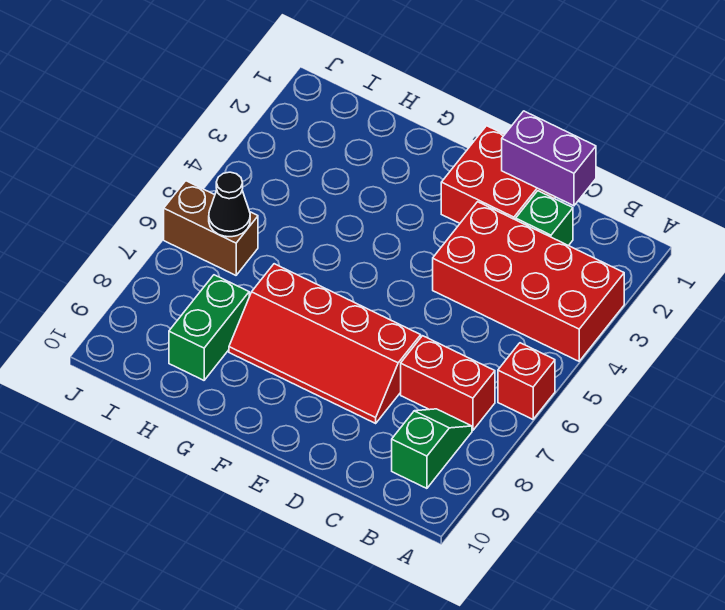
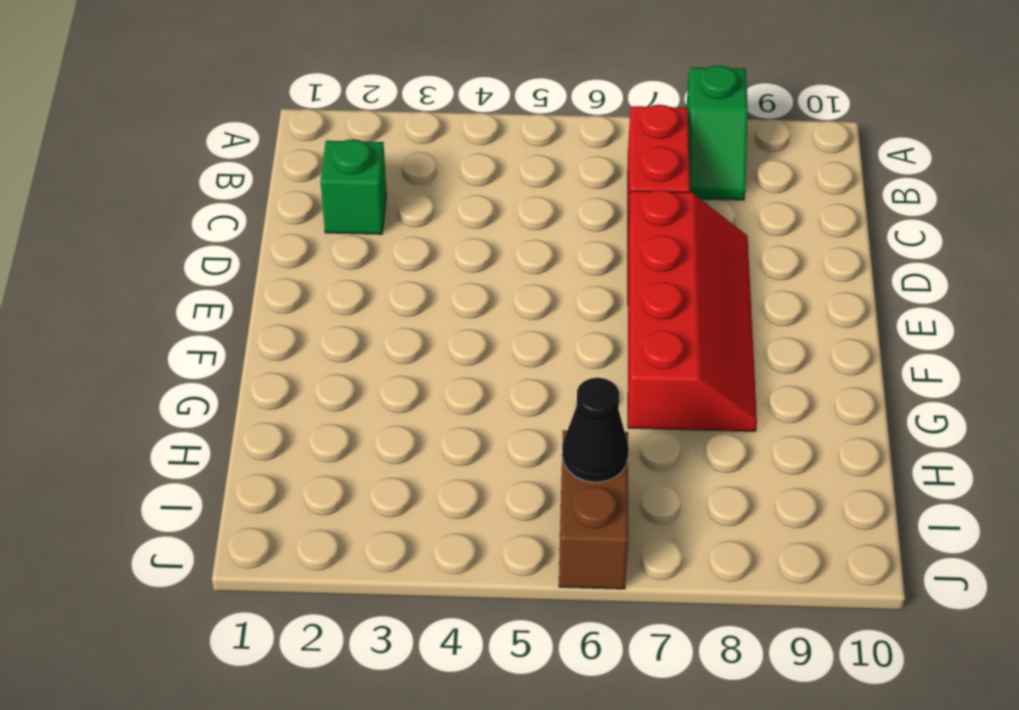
green 1x2 slope [686,66,748,200] -> green 1x2 slope turned to [392,409,472,488]
none -> red 2x4 brick [433,202,624,361]
none -> red 1x1 brick [498,343,555,419]

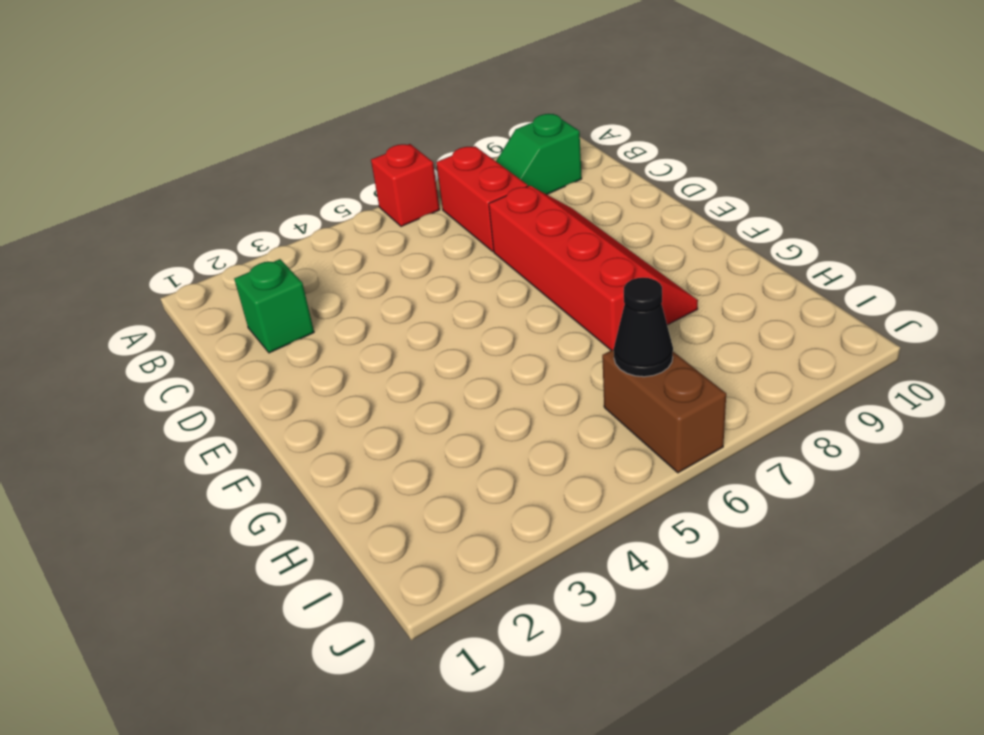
none -> red 2x4 brick [433,202,624,361]
none -> red 2x2 brick [441,126,555,223]

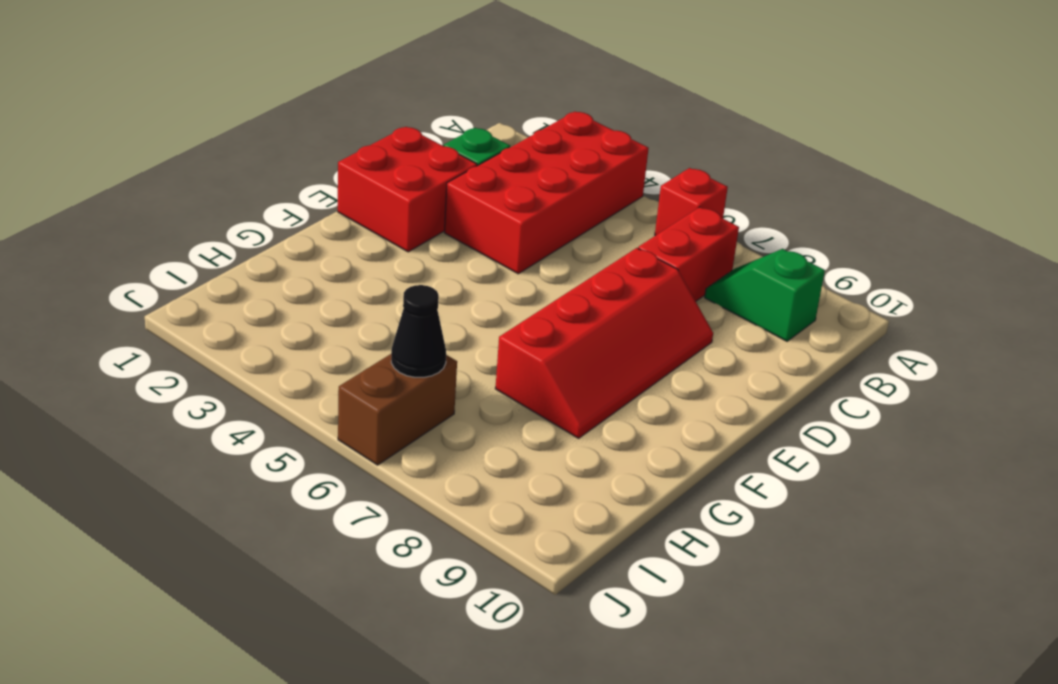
none -> green 1x2 brick [169,275,249,380]
none -> purple 1x2 brick [502,111,596,206]

